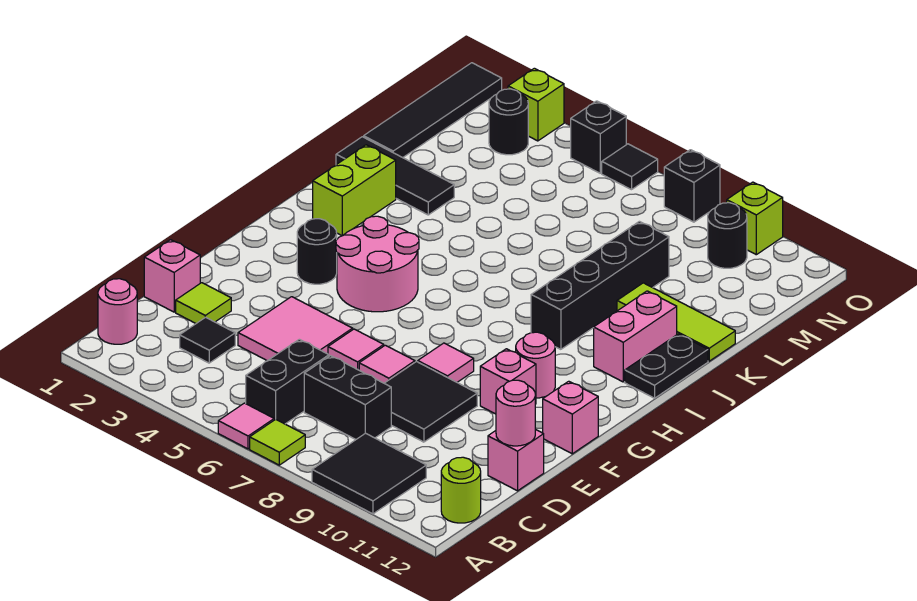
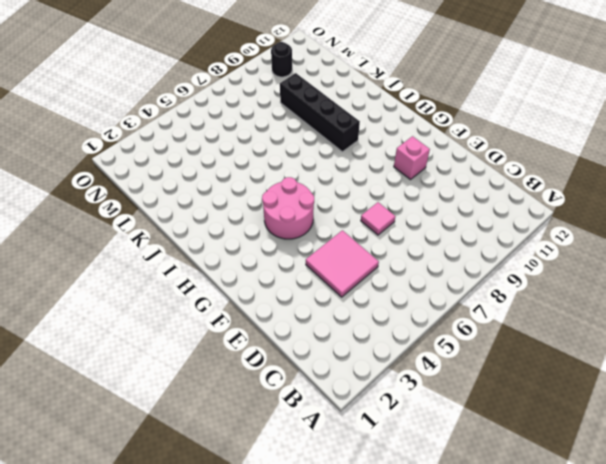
none -> pink 1x1 tile [218,403,274,449]
none -> lime 1x1 tile [250,419,305,465]
none -> black 2x2 tile [312,433,426,514]
none -> pink 1x1 round brick [98,279,137,344]

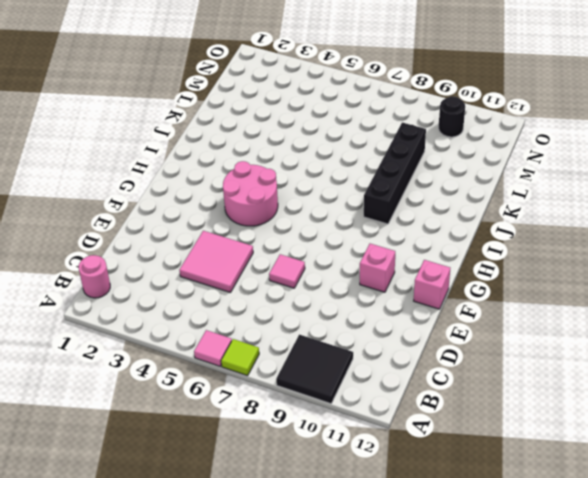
none -> black 1x2 brick [246,339,329,424]
none -> lime 1x1 round brick [441,457,481,523]
none -> black 1x1 tile [180,317,235,363]
none -> black 1x2 brick [304,356,391,439]

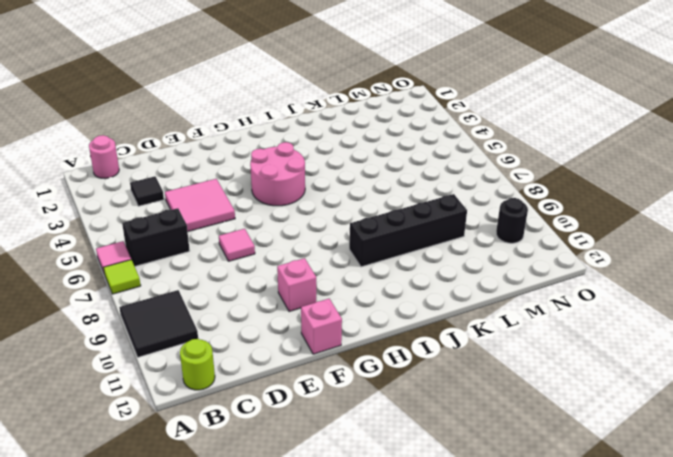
none -> black 1x2 brick [304,356,391,439]
none -> pink 1x1 brick [144,240,200,312]
none -> lime 1x1 tile [176,283,231,323]
none -> black 2x2 tile [384,362,477,442]

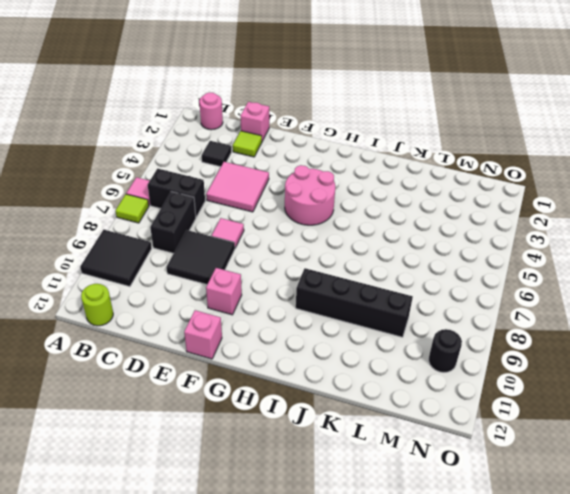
none -> pink 1x1 brick [488,429,544,491]
none -> pink 1x1 tile [328,329,384,370]
none -> pink 1x1 tile [418,343,474,382]
none -> black 1x1 round brick [297,219,337,284]

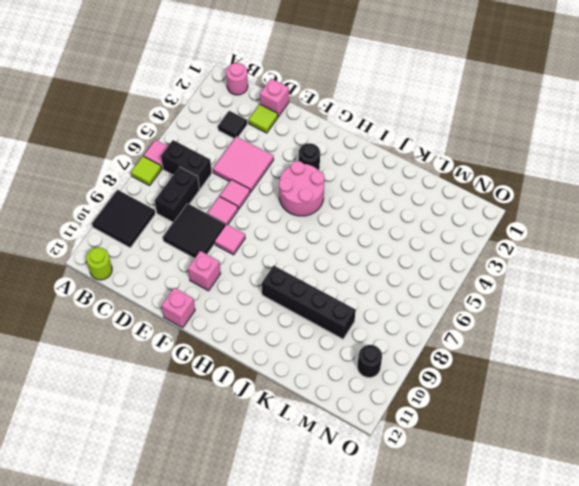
none -> pink 1x1 brick [488,429,544,491]
none -> pink 1x1 round brick [516,332,555,398]
none -> lime 1x2 brick [313,145,396,236]
none -> pink 1x2 brick [594,291,677,382]

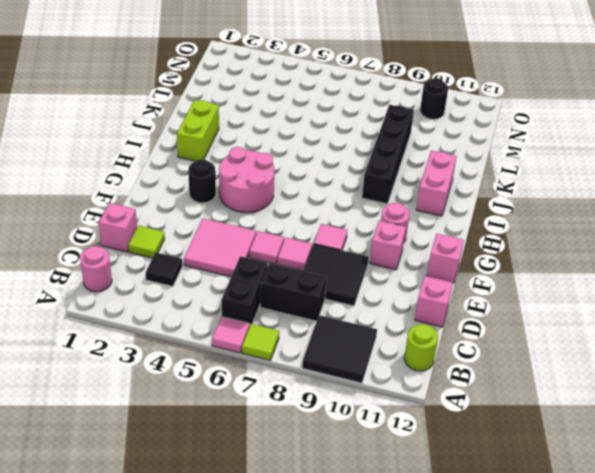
none -> black 1x2 plate [625,334,708,398]
none -> black 1x3 tile [336,137,454,215]
none -> lime 1x3 tile [617,283,735,361]
none -> black 1x4 tile [364,63,502,158]

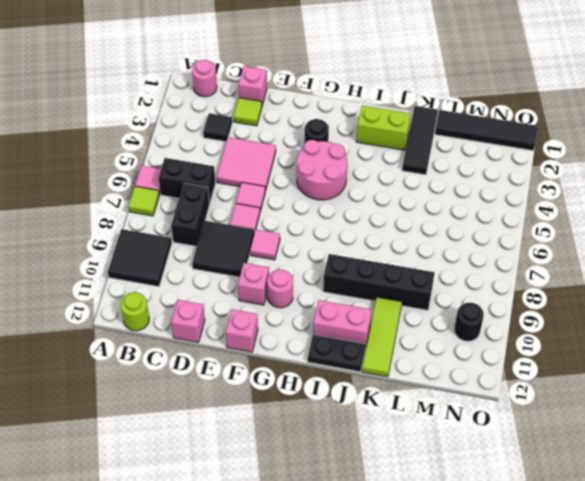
none -> black 1x1 round brick [489,89,528,155]
none -> lime 1x1 brick [508,68,564,141]
none -> black 1x1 brick [571,101,626,173]
none -> black 1x1 tile [602,144,658,190]

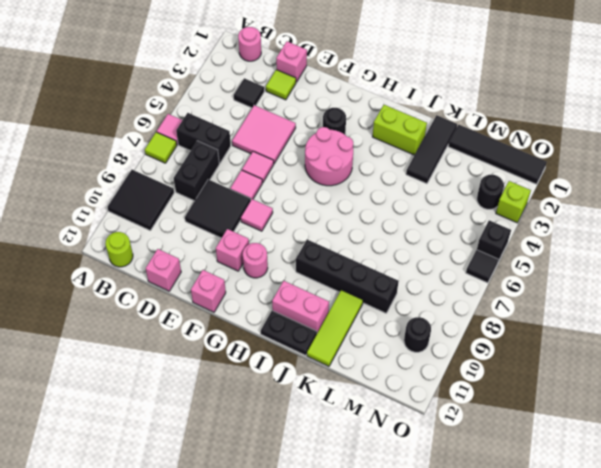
none -> black 1x1 brick [664,150,720,222]
none -> lime 1x1 brick [727,182,783,255]
none -> pink 1x1 round brick [496,380,535,446]

